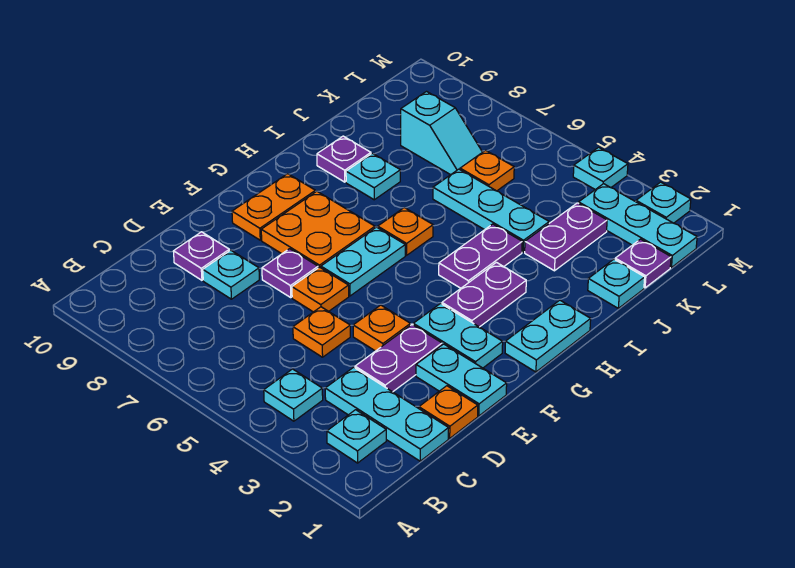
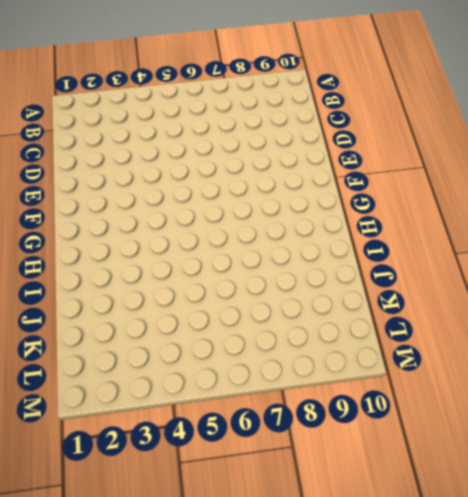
none -> cyan 1x1 plate [327,410,386,463]
none -> cyan 1x1 plate [264,369,323,421]
none -> cyan 1x3 plate [325,367,449,461]
none -> orange 1x1 plate [419,386,478,438]

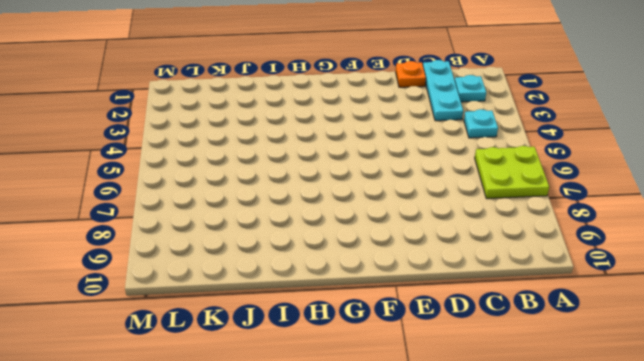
lime 2x2 plate [475,146,549,199] -> none
none -> purple 1x2 plate [355,325,442,392]
none -> orange 1x1 plate [293,307,350,357]
none -> cyan 1x1 plate [203,250,259,299]
none -> purple 1x1 plate [173,232,229,280]

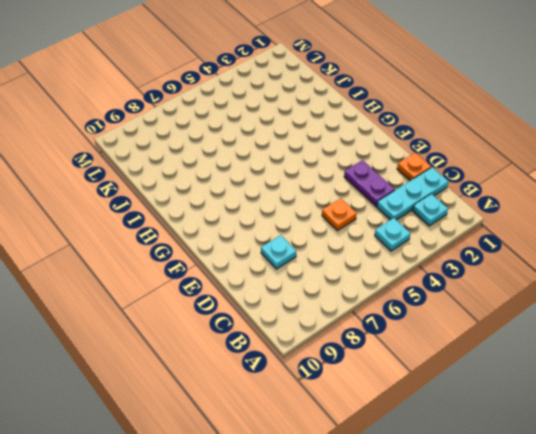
none -> purple 1x1 plate [173,232,229,280]
none -> cyan 1x2 plate [416,344,507,416]
none -> orange 1x1 plate [353,305,410,351]
none -> orange 1x1 plate [292,267,349,312]

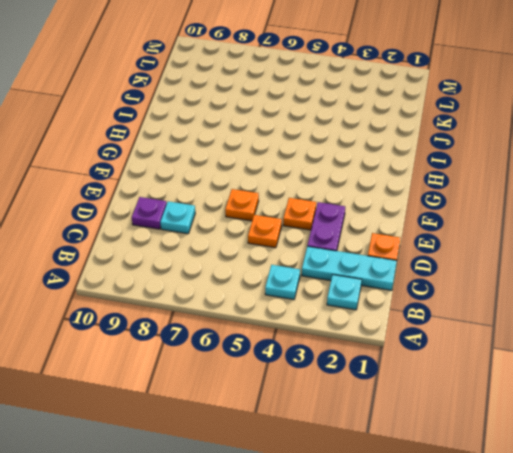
none -> cyan 1x2 plate [416,344,507,416]
none -> purple 1x1 plate [262,249,318,297]
none -> cyan 1x2 plate [413,304,503,368]
none -> cyan 1x2 plate [321,227,405,296]

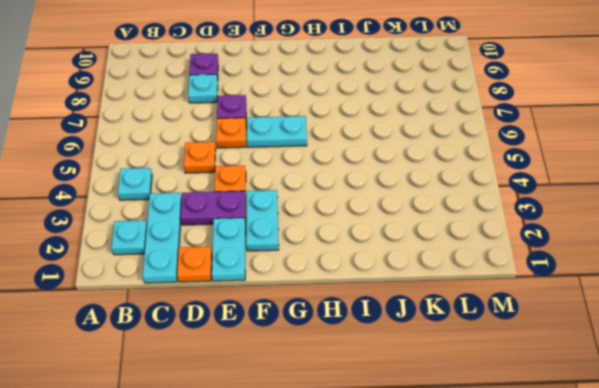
none -> orange 2x2 plate [261,191,375,268]
none -> orange 1x2 plate [232,174,315,240]
none -> cyan 1x2 plate [505,300,591,372]
none -> purple 1x2 plate [442,262,526,327]

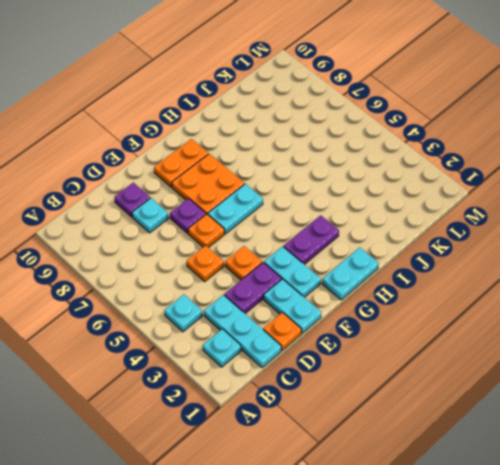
none -> purple 1x2 plate [439,224,522,288]
none -> orange 1x1 plate [378,208,433,255]
none -> cyan 1x1 plate [346,153,400,200]
none -> purple 1x1 plate [317,136,371,182]

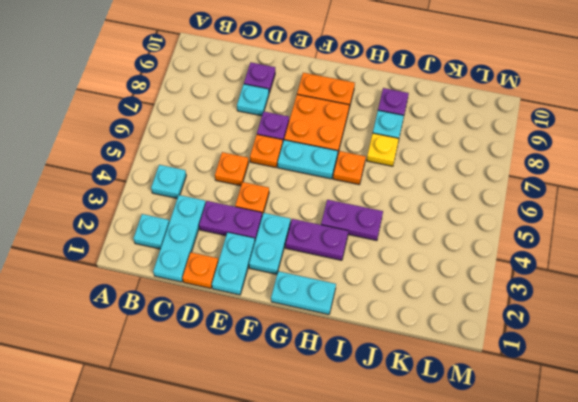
yellow 1x1 plate [367,133,399,166] -> none
none -> cyan 1x1 plate [588,259,645,308]
none -> purple 1x2 plate [525,203,607,271]
none -> cyan 1x3 plate [433,169,549,252]
none -> purple 1x1 plate [615,239,671,288]

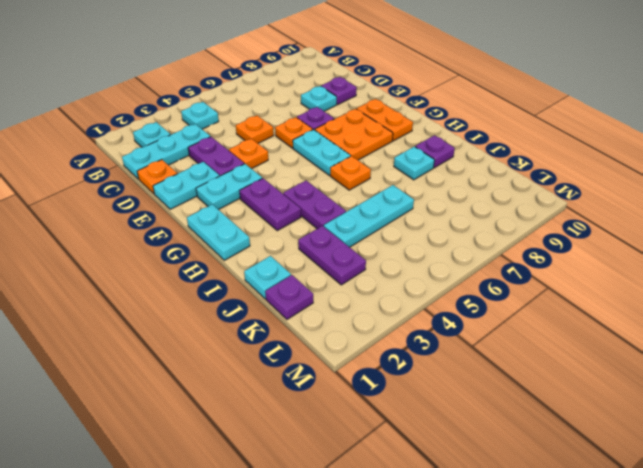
none -> orange 1x1 plate [460,150,514,191]
none -> cyan 1x2 slope [401,92,482,175]
none -> cyan 1x3 plate [579,184,697,267]
none -> cyan 1x1 plate [636,182,691,223]

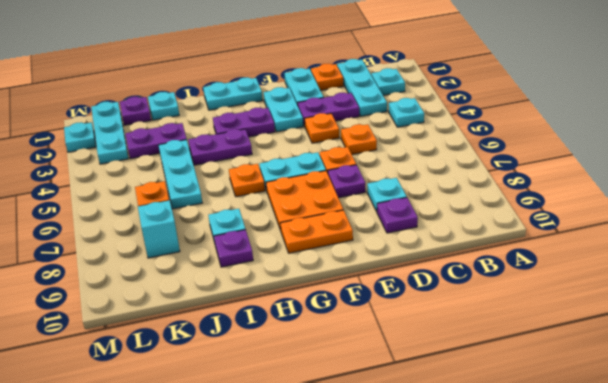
none -> cyan 1x1 plate [573,147,628,189]

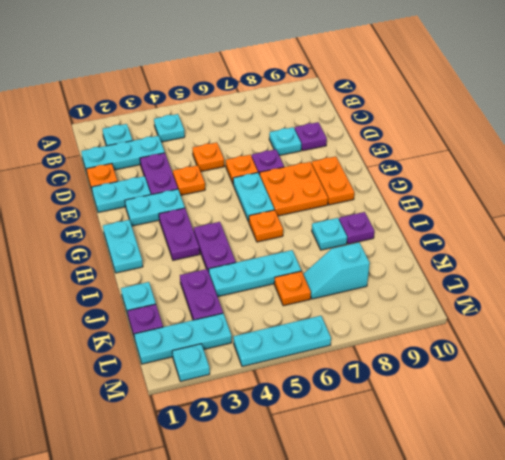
cyan 1x3 plate [233,316,331,367] -> cyan 1x1 plate [573,147,628,189]

